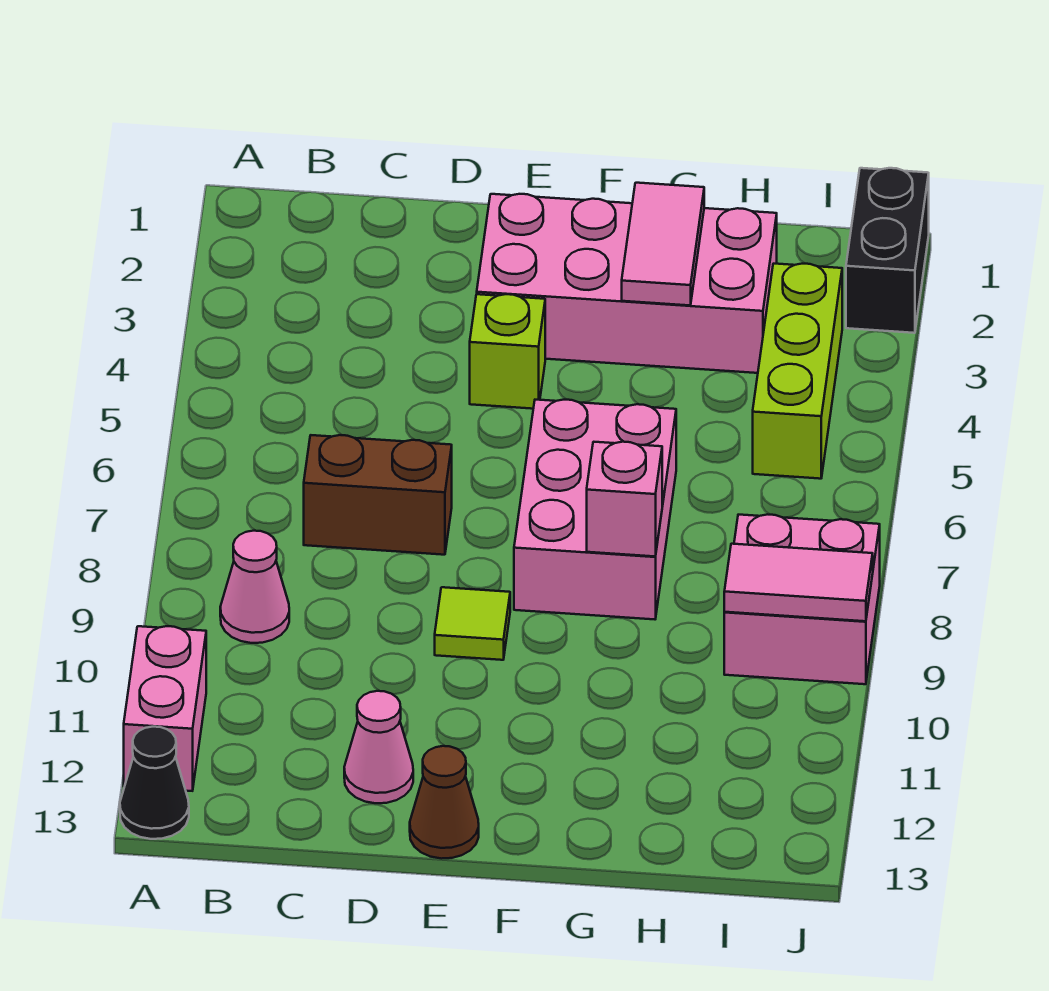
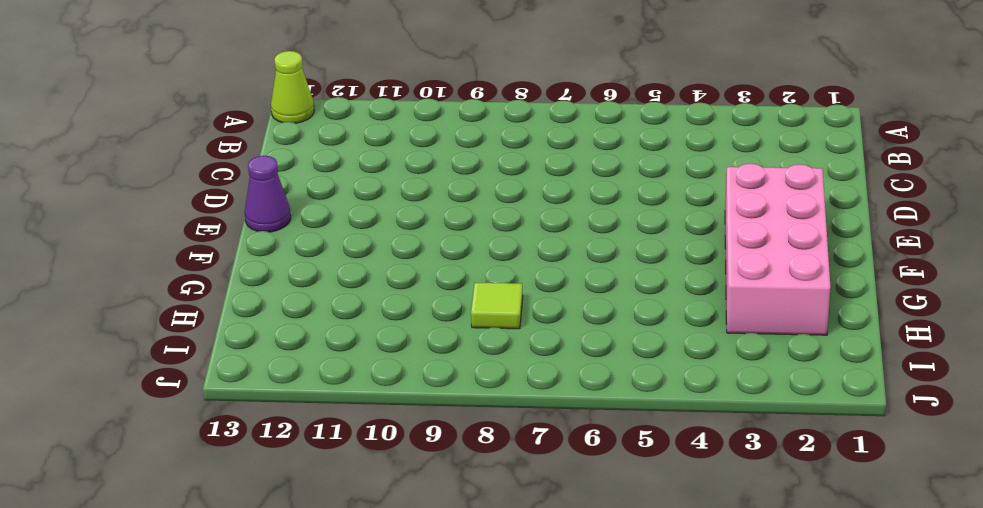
lime 1x1 cone [271,51,314,123] -> black 1x1 cone [120,727,189,839]
purple 1x1 cone [245,156,291,232] -> brown 1x1 cone [410,746,479,859]
lime 1x1 tile [471,283,523,329] -> lime 1x1 tile moved to [435,587,510,660]
none -> pink 1x2 brick [124,626,206,791]
none -> pink 1x1 cone [220,531,289,643]
none -> brown 1x2 brick [304,435,452,555]

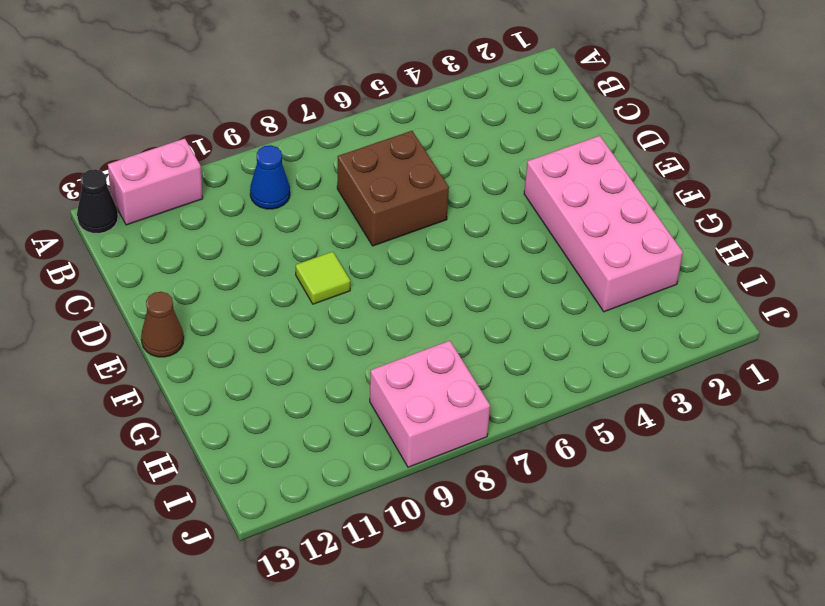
blue 1x1 cone [250,145,290,209] -> pink 1x1 cone [220,531,289,643]
brown 2x2 brick [337,131,449,246] -> brown 1x2 brick [304,435,452,555]
none -> pink 1x1 cone [344,691,413,803]
none -> lime 1x1 brick [470,294,545,409]
none -> pink 2x3 brick [514,400,676,619]

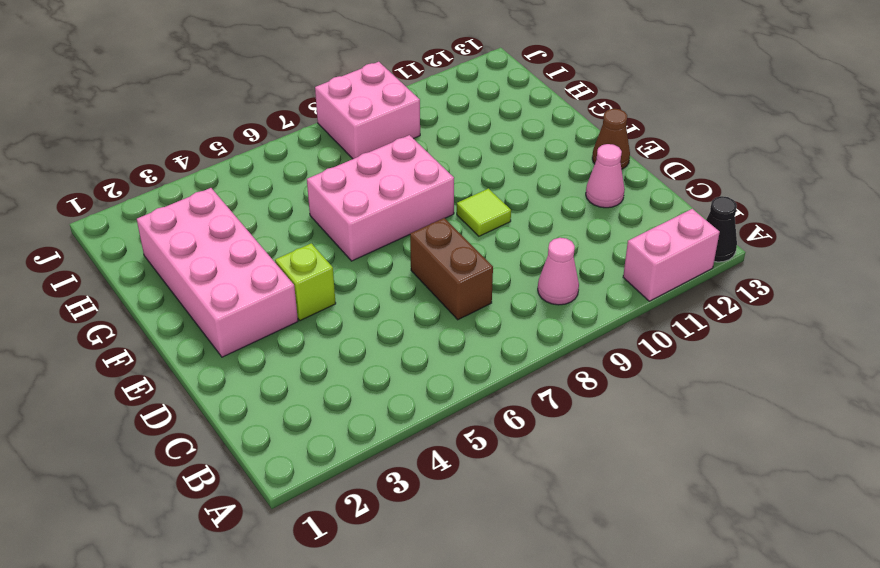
none -> lime 1x3 brick [753,264,842,479]
none -> black 1x2 brick [846,168,929,333]
none -> pink 1x2 tile [622,183,704,305]

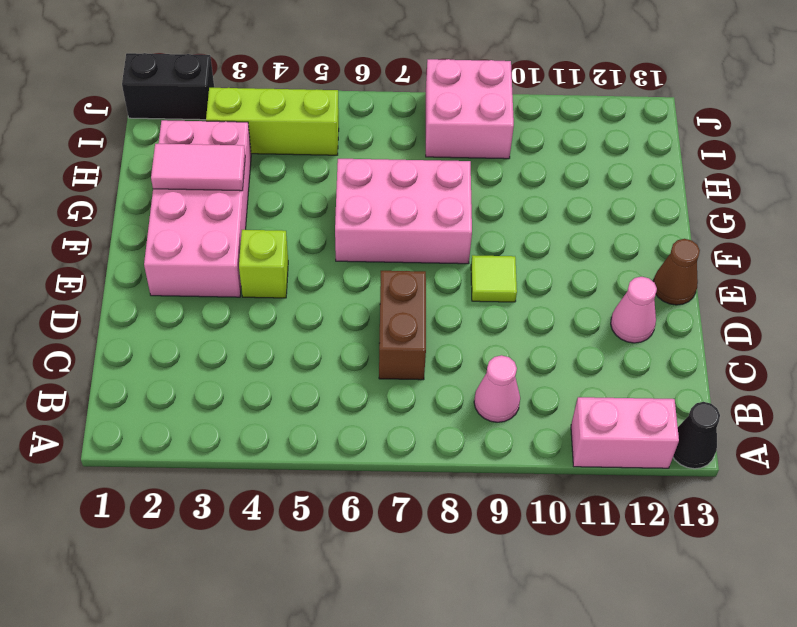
none -> pink 1x1 brick [587,442,662,557]
none -> pink 1x2 tile [724,544,873,621]

